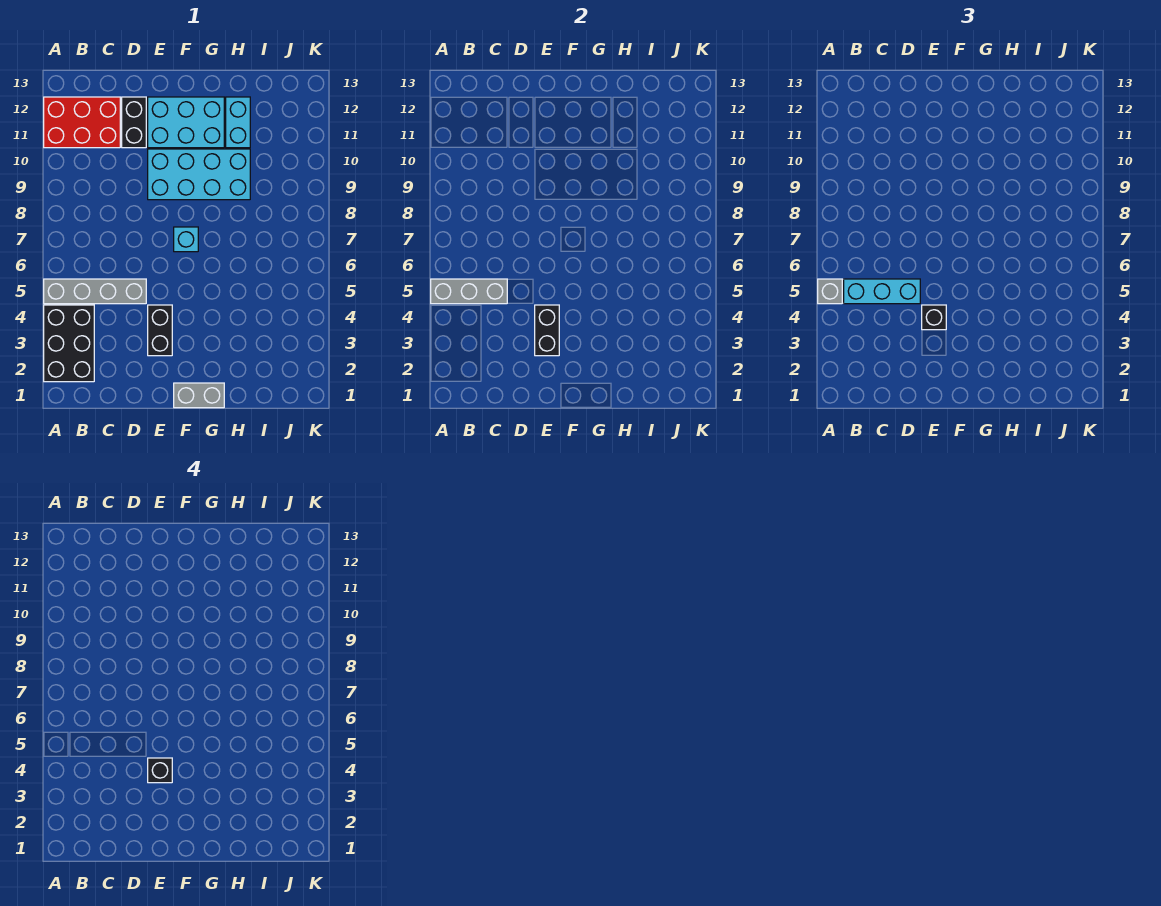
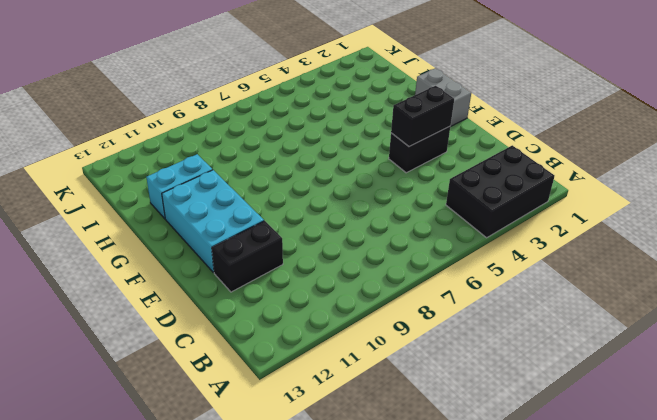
none -> grey 1x4 brick [44,279,146,304]
none -> red 2x3 brick [44,97,120,148]
none -> cyan 2x4 brick [148,149,250,200]

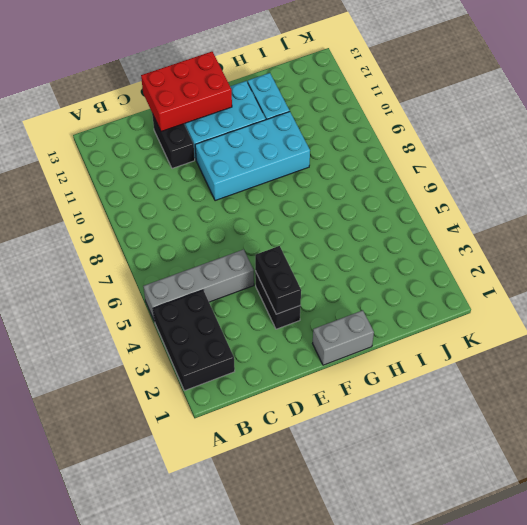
red 2x3 brick [141,52,232,131] -> red 2x3 brick moved to [44,97,120,148]
none -> cyan 1x1 brick [174,227,198,252]
none -> grey 1x3 brick [431,279,507,304]
none -> grey 1x1 brick [818,279,842,304]

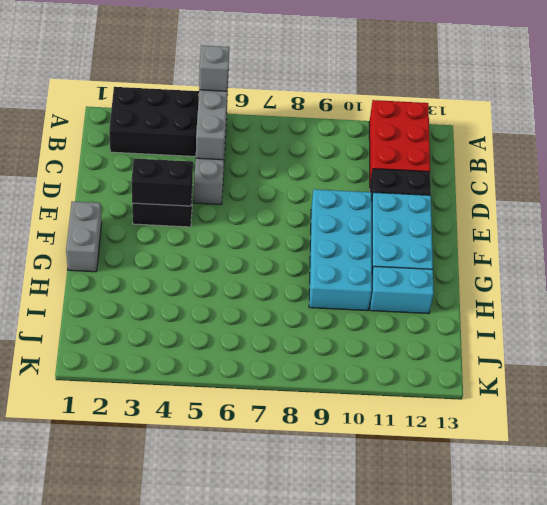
none -> cyan 1x1 brick [174,227,198,252]
none -> cyan 1x3 brick [844,279,920,304]
none -> black 1x1 brick [922,305,946,330]

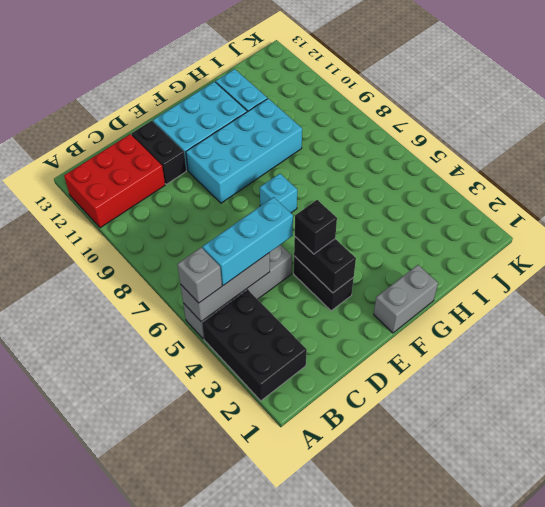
none -> black 1x1 brick [148,758,172,783]

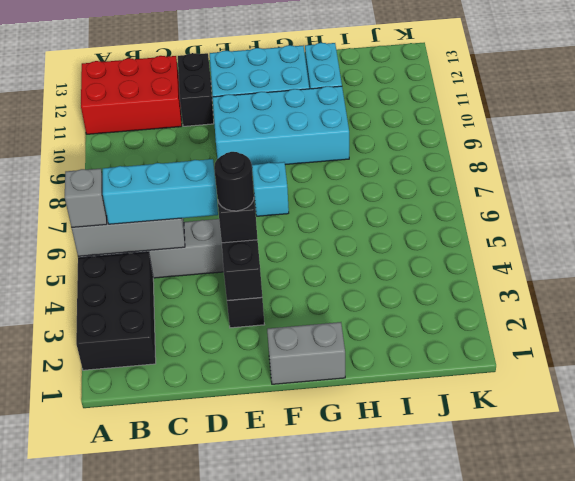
black 1x1 round brick [214,152,254,211] -> black 1x1 brick [148,758,172,783]

